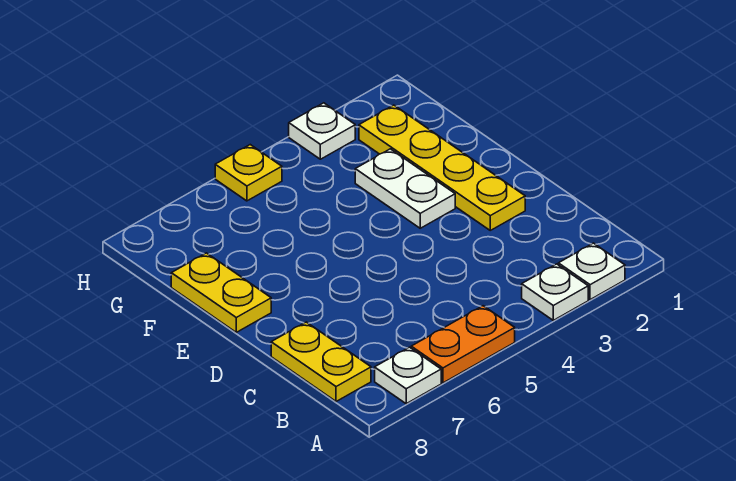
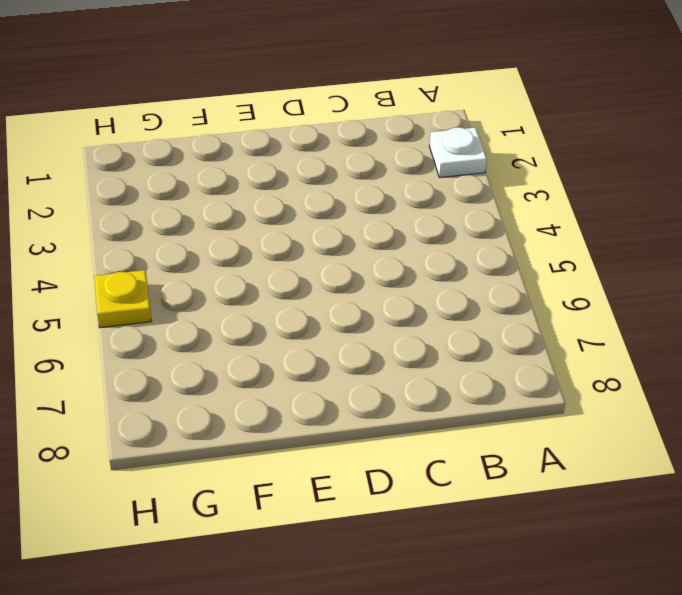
none -> white 1x1 plate [522,264,588,320]
none -> orange 1x2 plate [411,306,515,383]

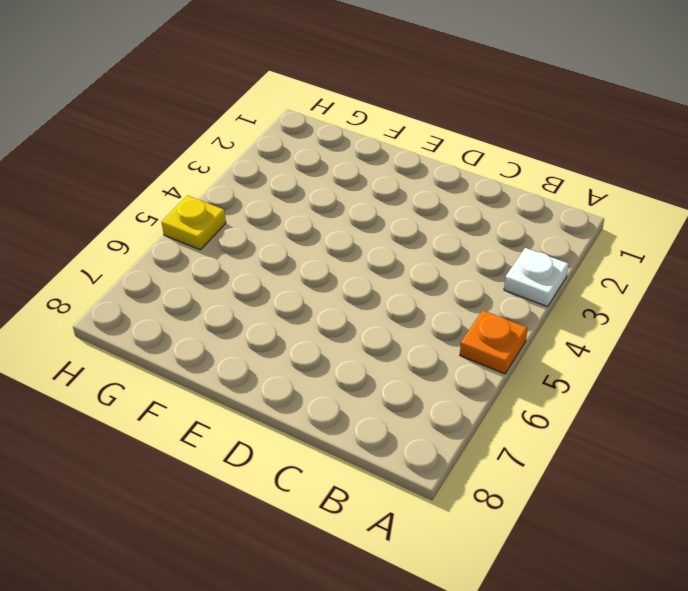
orange 1x1 plate [460,310,528,374] -> orange 1x2 plate [411,306,515,383]
none -> white 1x1 plate [558,243,625,300]
none -> white 1x1 plate [375,347,441,404]

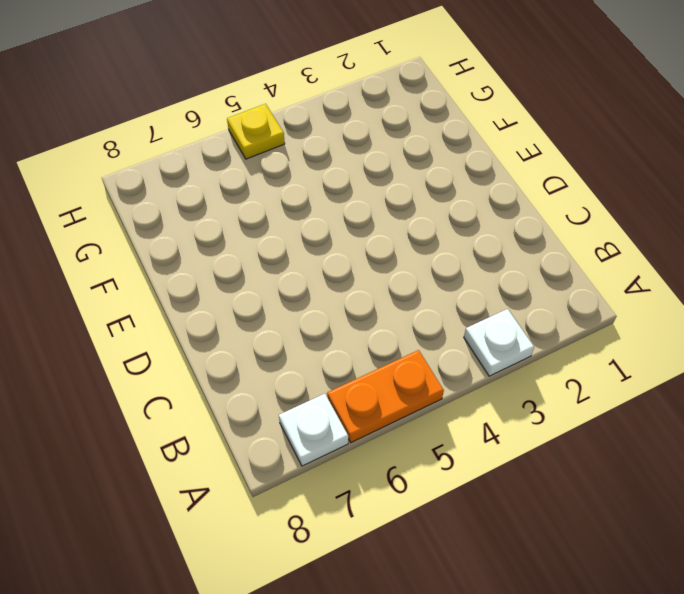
none -> white 1x1 plate [558,243,625,300]
none -> yellow 1x2 plate [271,322,371,402]

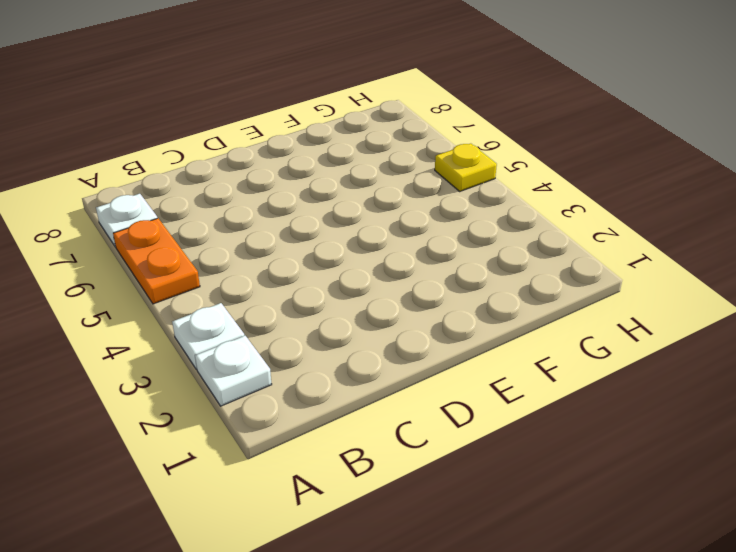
none -> yellow 1x2 plate [271,322,371,402]
none -> yellow 1x4 plate [359,105,525,230]

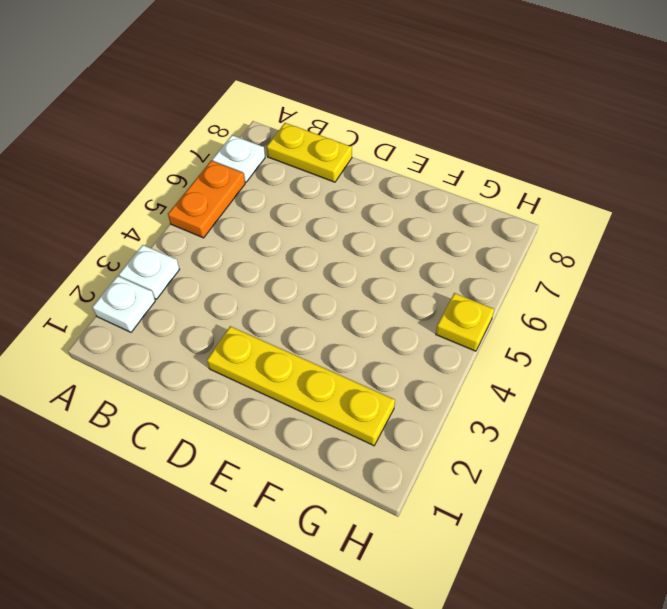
none -> white 1x2 plate [355,149,455,228]
none -> yellow 1x2 plate [171,253,271,332]

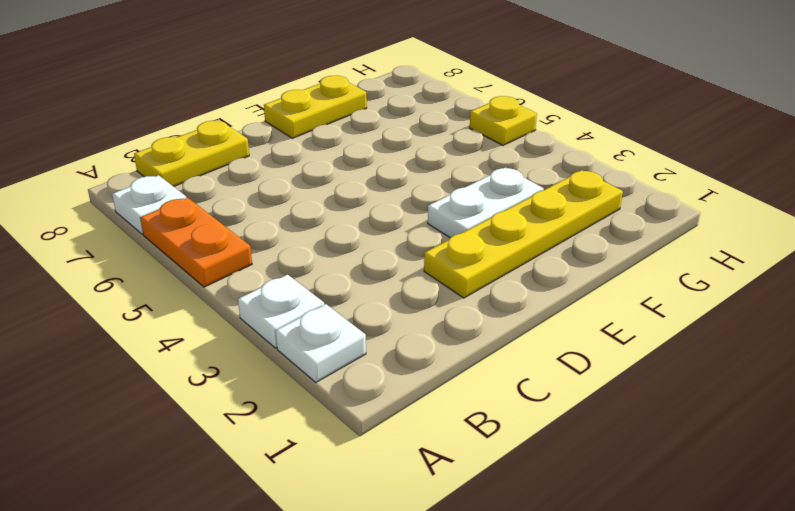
none -> white 1x1 plate [289,103,355,159]

